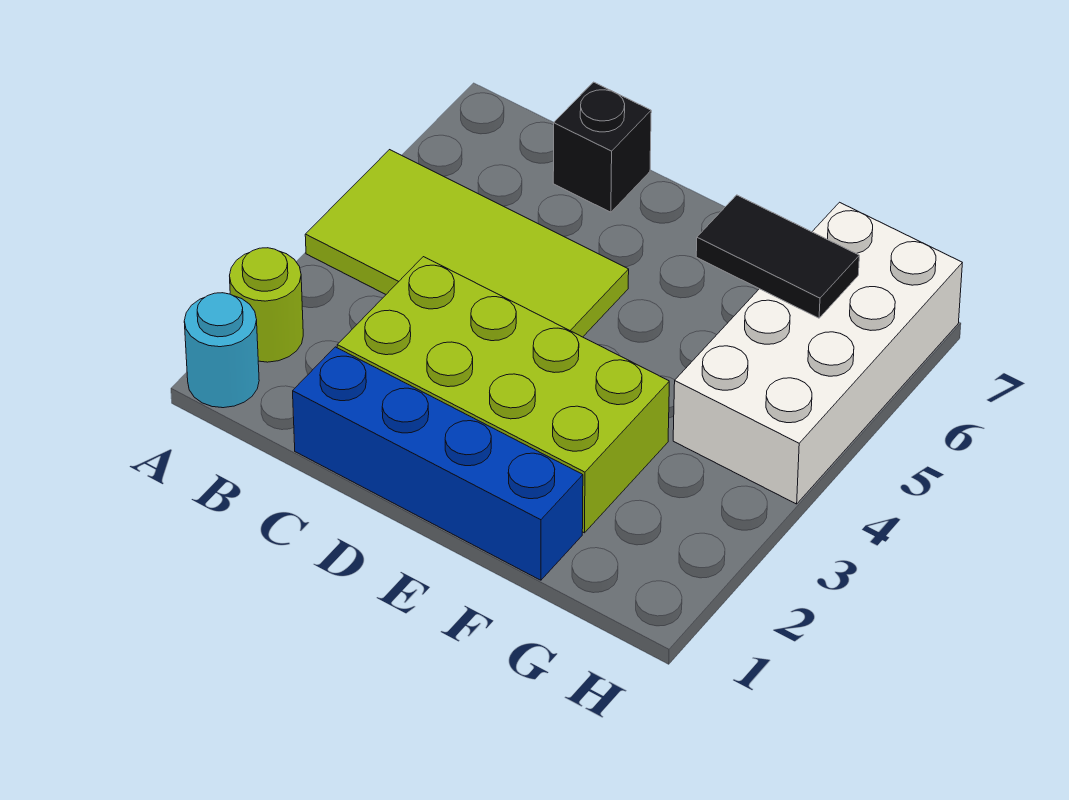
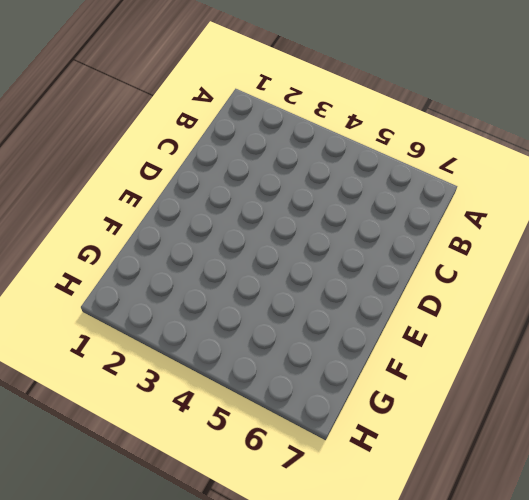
none -> cyan 1x1 round brick [184,293,259,408]
none -> lime 1x1 round brick [230,248,303,362]

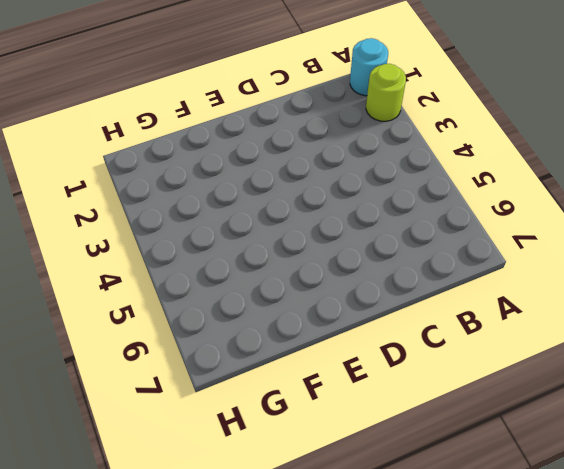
none -> lime 2x4 tile [305,150,629,337]
none -> blue 1x4 brick [293,347,583,580]

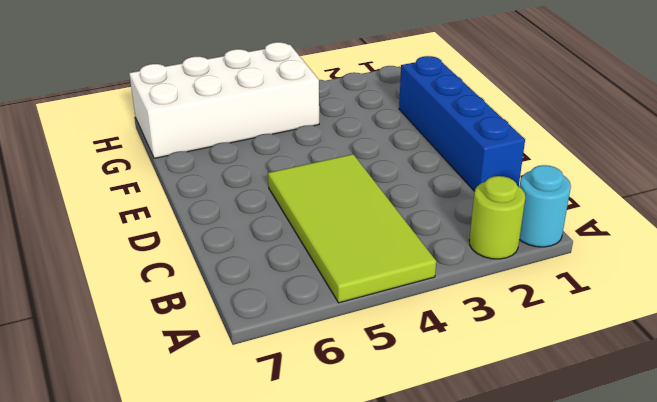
none -> lime 2x4 brick [337,257,669,533]
none -> black 1x1 brick [553,82,651,212]

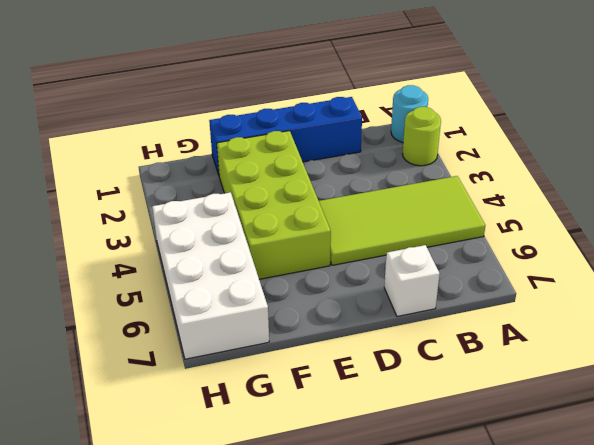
white 1x1 brick [384,245,440,316] -> black 1x1 brick [553,82,651,212]
lime 2x4 brick [217,131,331,279] -> lime 2x4 brick turned to [337,257,669,533]
none -> black 1x2 tile [696,195,859,318]

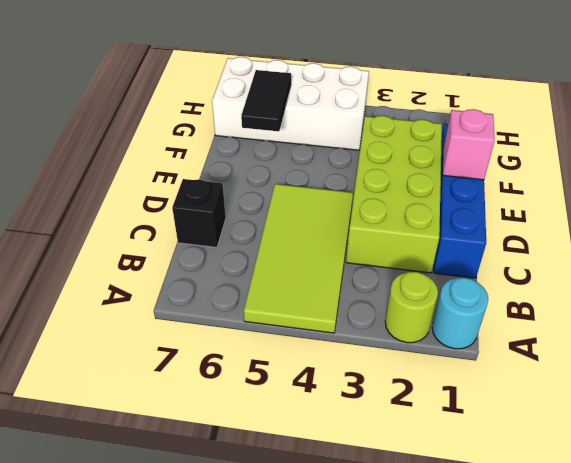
pink 1x1 brick [443,109,495,180] -> none

